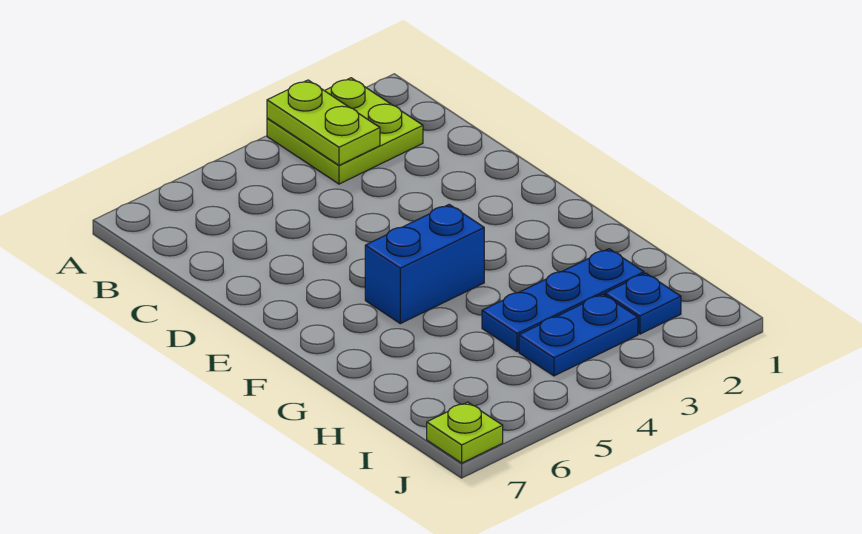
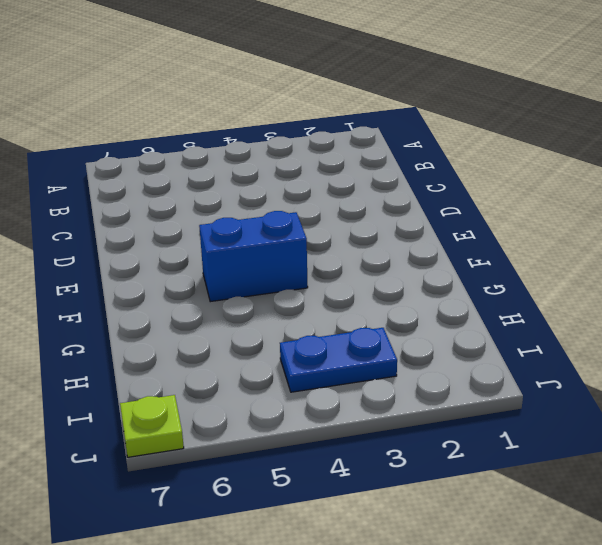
none -> lime 2x2 plate [267,78,423,184]
none -> blue 1x3 plate [482,249,644,351]

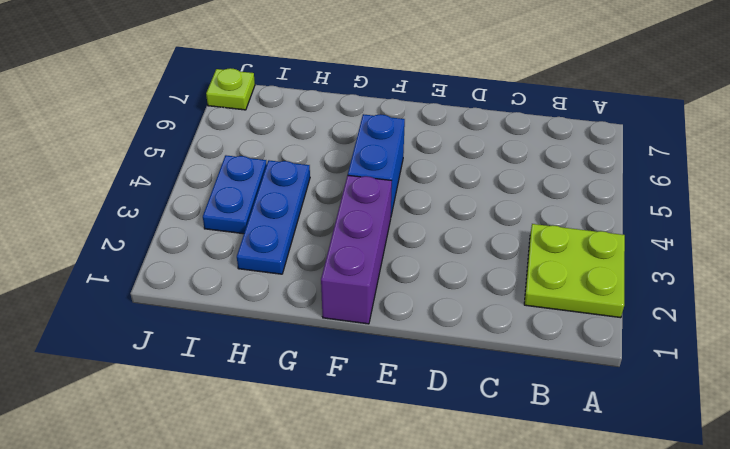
purple 1x3 brick [321,175,392,324] -> none
none -> blue 1x1 plate [605,273,681,334]
none -> lime 1x2 plate [267,80,380,165]

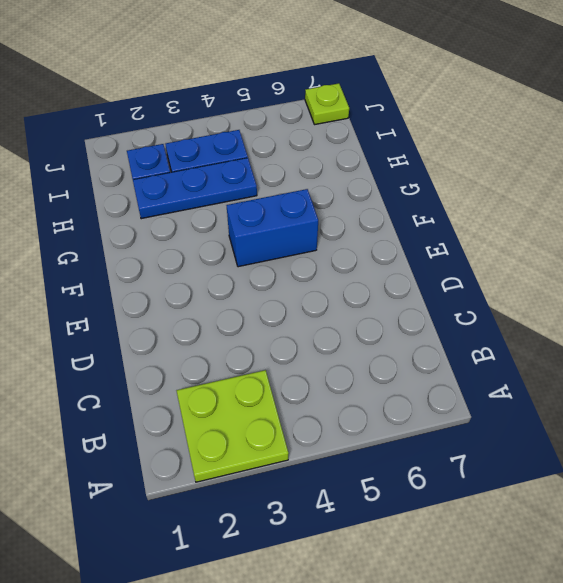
none -> lime 1x2 plate [267,80,380,165]

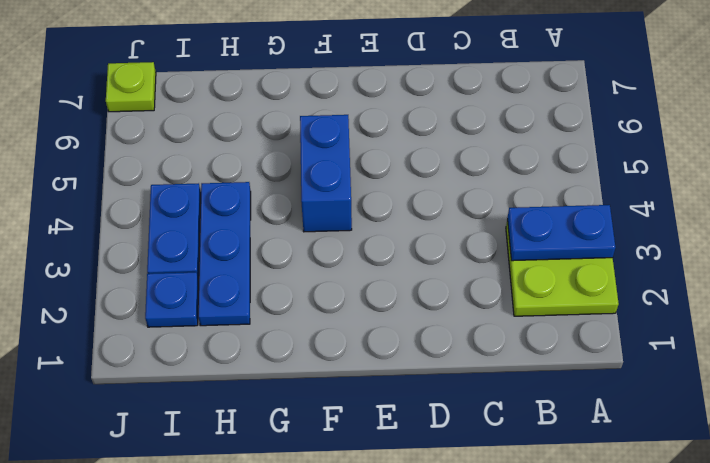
blue 1x2 plate [508,205,616,261] -> lime 1x2 plate [267,80,380,165]

